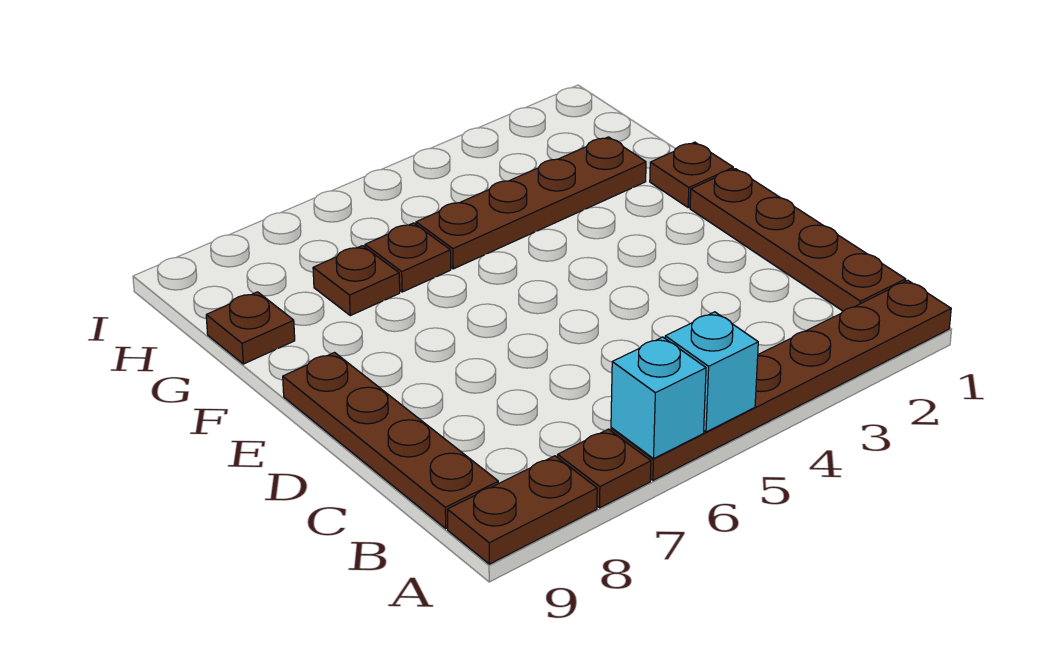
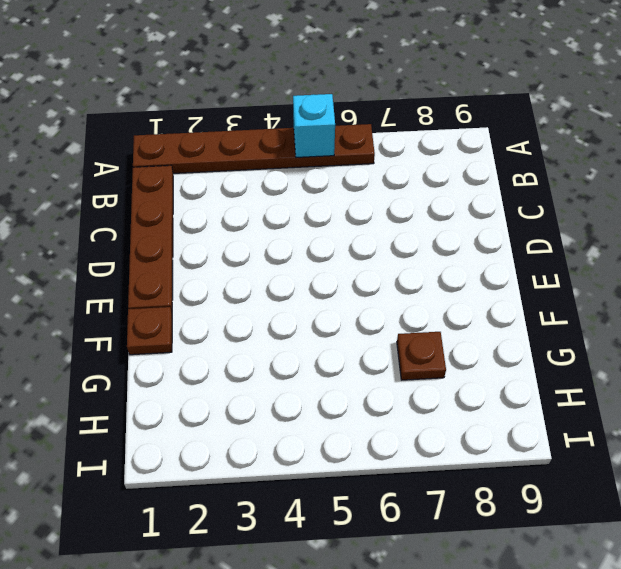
none -> brown 1x1 plate [558,429,651,508]
none -> brown 1x2 plate [447,456,597,564]
none -> brown 1x4 plate [283,353,498,528]

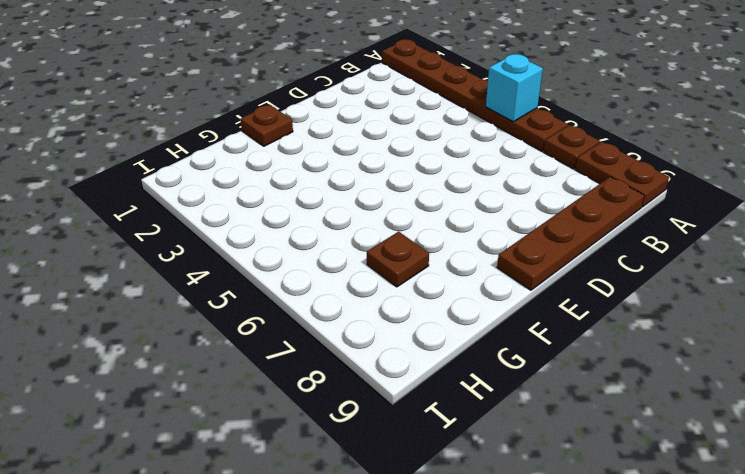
none -> brown 1x4 plate [690,169,906,311]
none -> brown 1x4 plate [416,137,646,269]
none -> brown 1x1 plate [365,223,451,292]

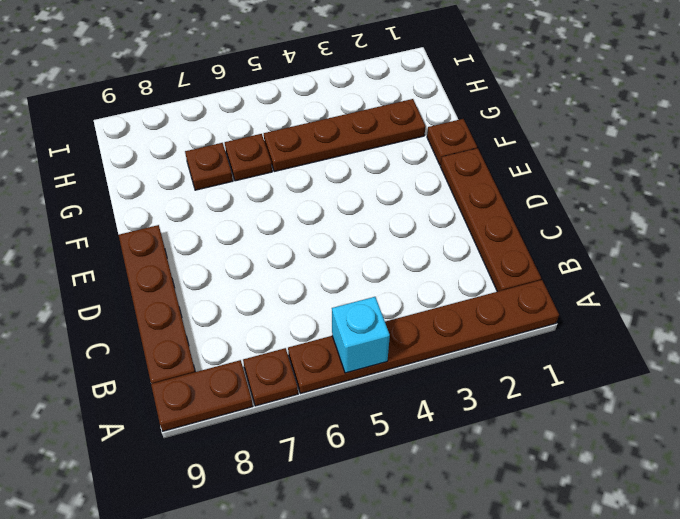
none -> brown 1x1 plate [206,292,295,364]
none -> cyan 1x1 brick [611,337,706,459]

